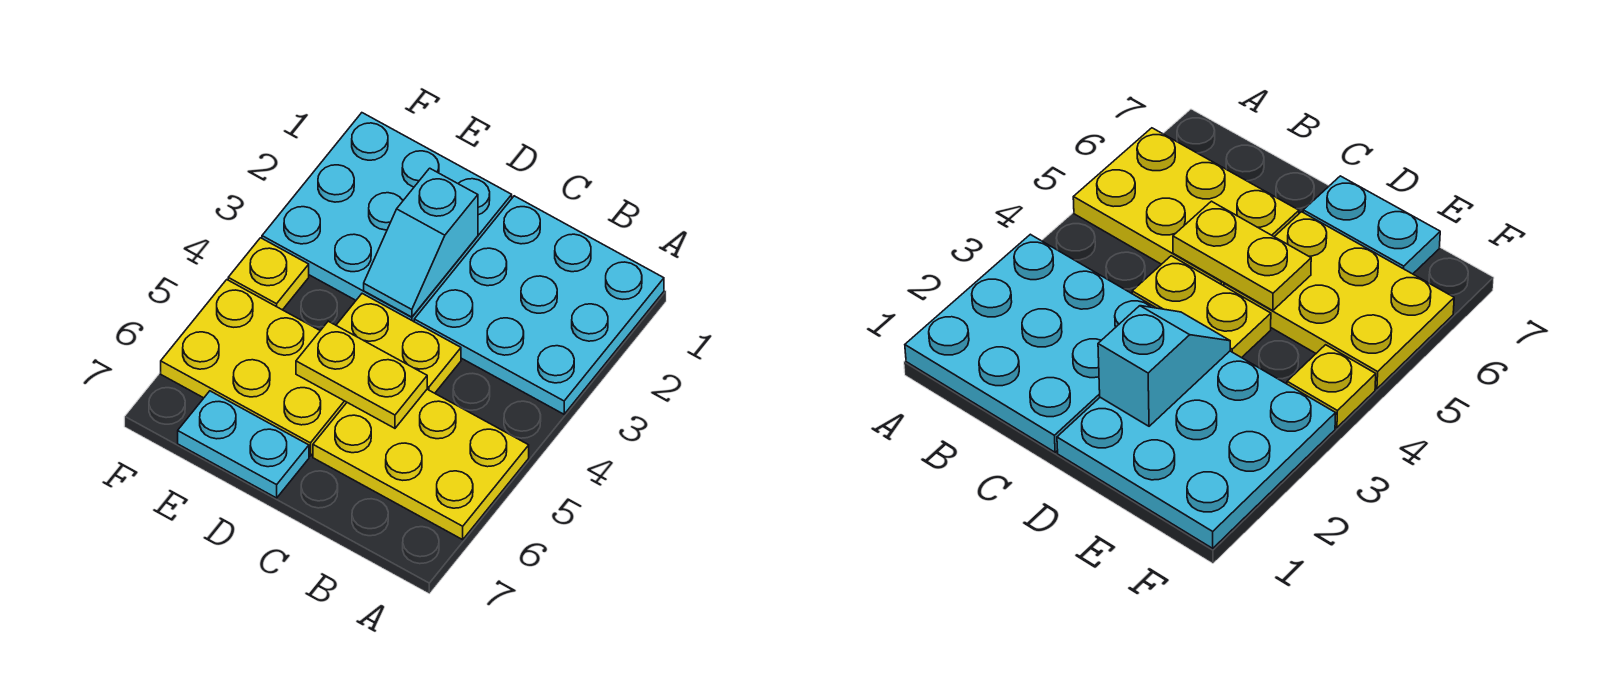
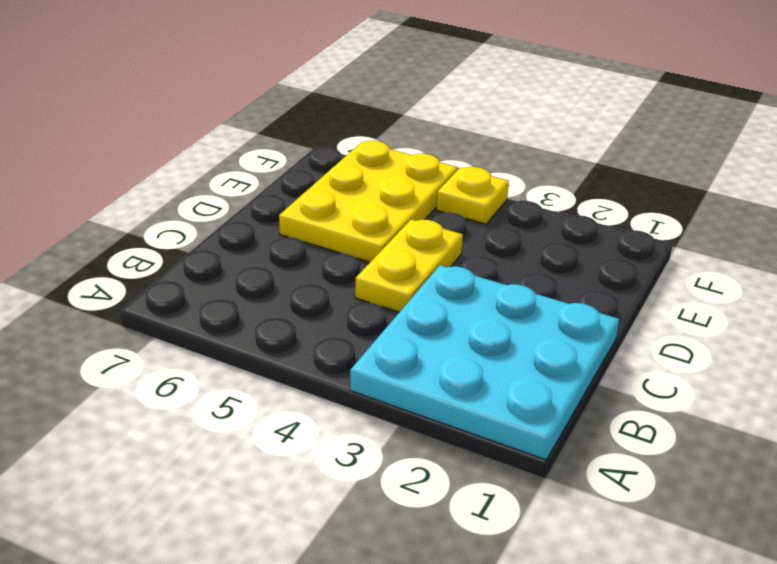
none -> yellow 2x3 plate [313,389,529,540]
none -> cyan 3x3 plate [262,113,512,321]

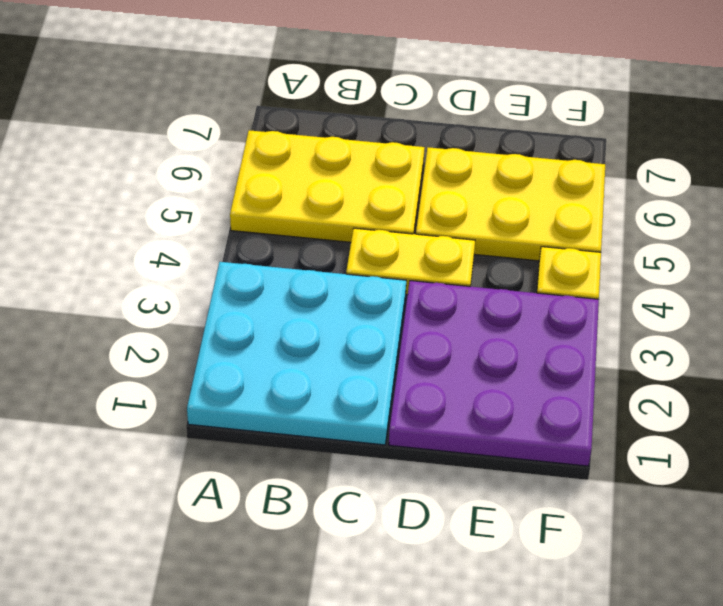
purple 3x3 plate [389,281,599,466] -> cyan 3x3 plate [262,113,512,321]
none -> cyan 1x2 plate [178,391,309,498]
none -> yellow 1x2 plate [296,321,427,428]

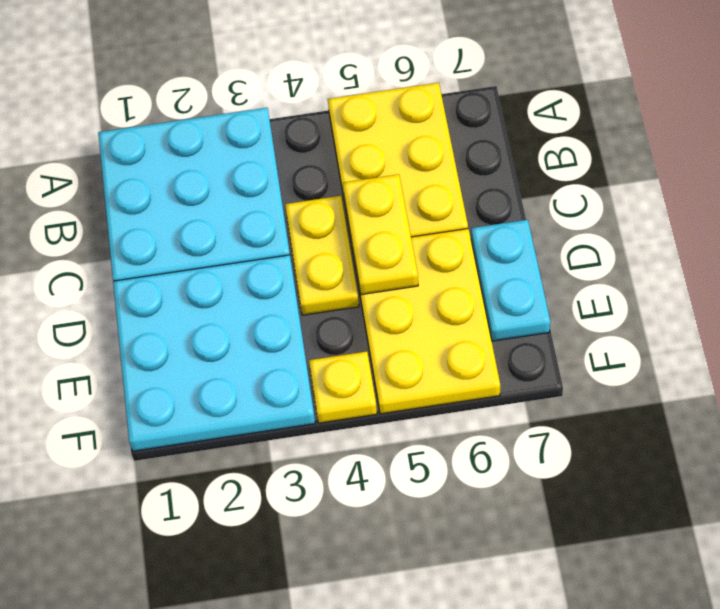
none -> cyan 1x2 slope [364,168,478,317]

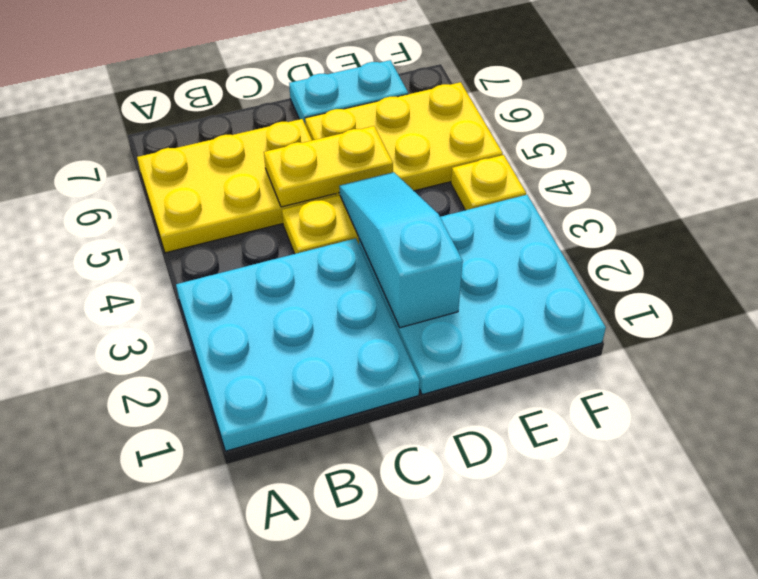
cyan 1x3 slope [339,172,463,328] -> cyan 1x2 slope [364,168,478,317]

